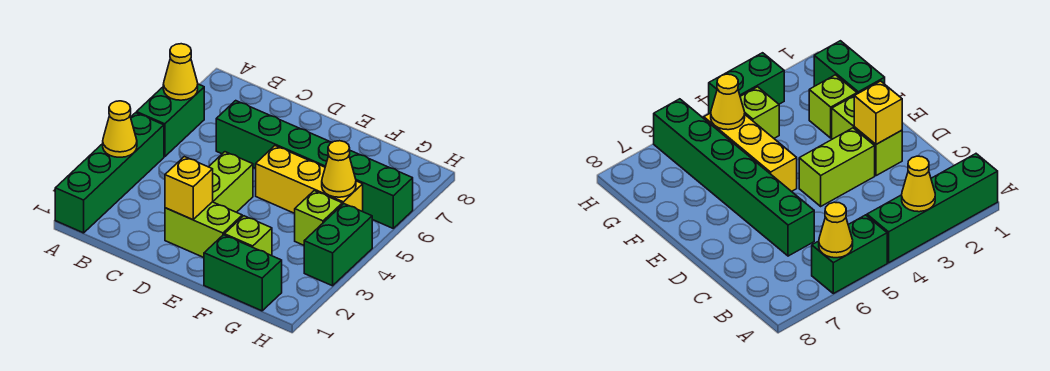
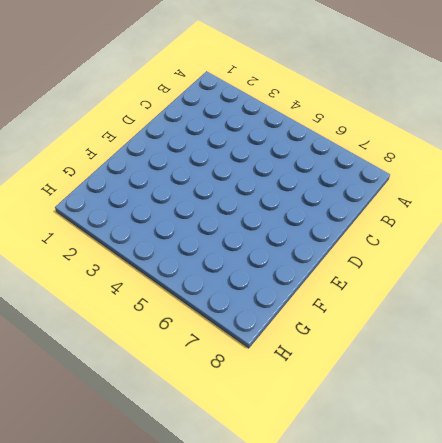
none -> green 1x4 brick [55,113,164,233]
none -> green 1x2 brick [137,84,204,157]
none -> green 1x6 brick [216,101,413,228]

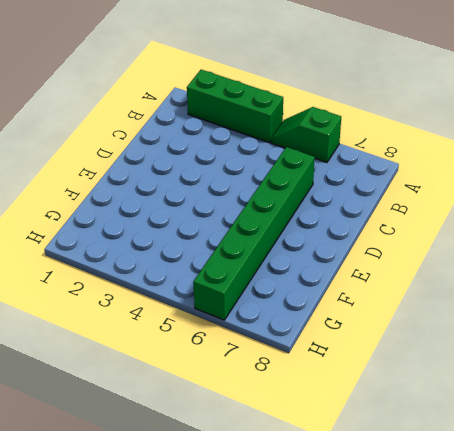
green 1x3 brick [187,70,283,143] -> green 1x4 brick [55,113,164,233]
green 1x2 slope [271,107,341,163] -> green 1x2 brick [137,84,204,157]
none -> lime 1x2 brick [165,202,242,257]
none -> lime 1x2 brick [209,152,253,212]
none -> yellow 1x3 brick [256,146,363,213]

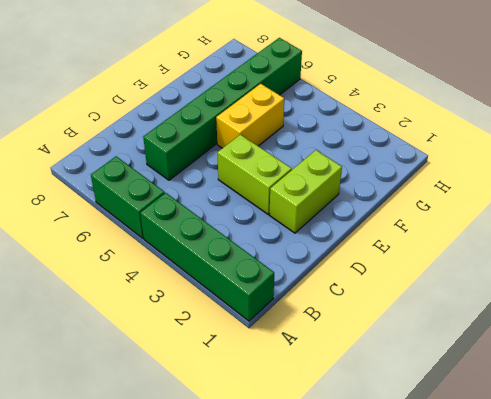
yellow 1x2 brick [216,84,284,148] -> yellow 1x3 brick [256,146,363,213]
none -> green 1x2 brick [204,235,282,311]
none -> lime 1x1 brick [224,216,272,256]
none -> lime 1x1 brick [295,191,342,245]

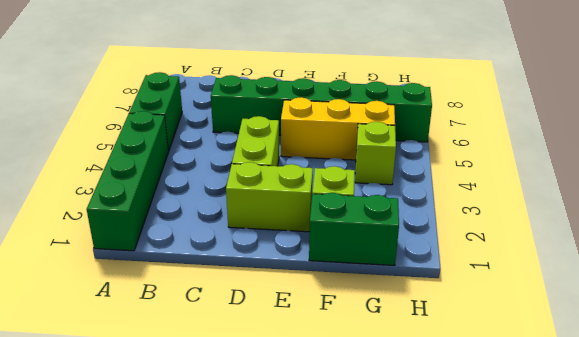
none -> green 1x2 brick [304,204,372,286]
none -> yellow 1x1 cone [103,101,137,157]
none -> yellow 1x1 cone [163,44,198,100]

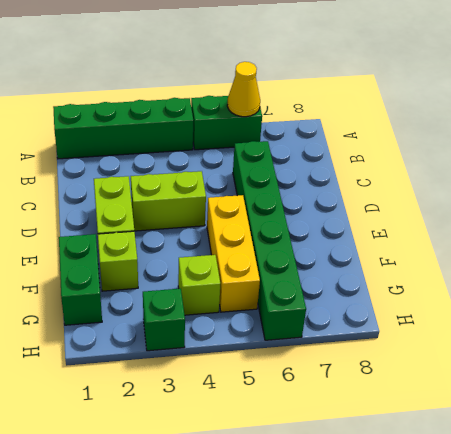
green 1x1 brick [143,289,185,351] -> green 1x2 brick [304,204,372,286]
none -> yellow 1x1 cone [103,101,137,157]
none -> yellow 1x1 brick [165,157,213,220]
none -> yellow 1x1 cone [322,141,356,197]

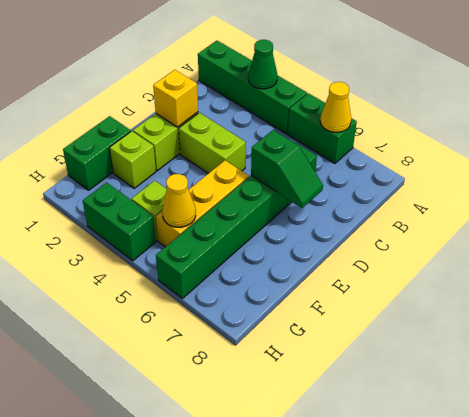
green 1x1 cone [248,40,277,89] -> yellow 1x1 cone [103,101,137,157]
green 1x2 slope [251,130,323,208] -> none

